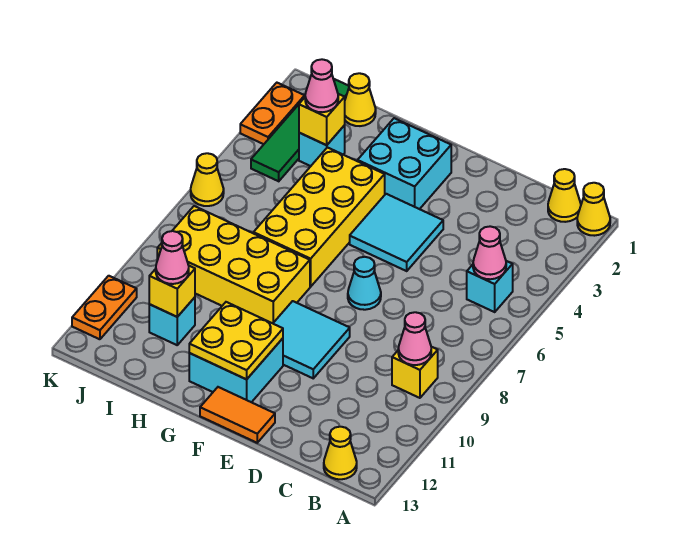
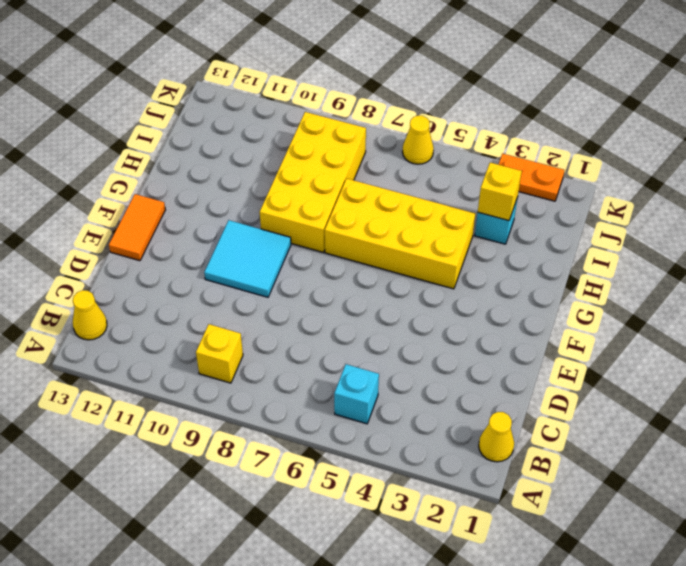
none -> yellow 1x1 cone [577,183,610,236]
none -> cyan 2x2 tile [350,194,443,271]
none -> cyan 1x1 cone [348,257,381,310]

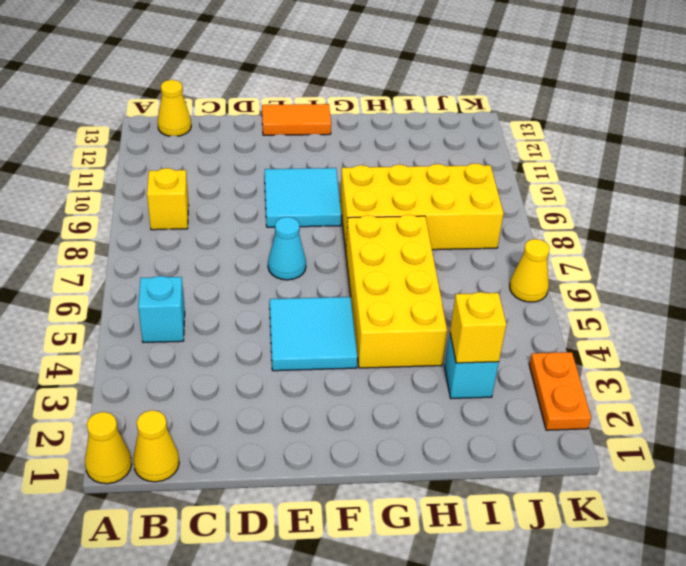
none -> cyan 2x2 brick [358,118,451,209]
none -> cyan 2x2 brick [189,338,283,402]
none -> yellow 1x1 cone [345,73,376,126]

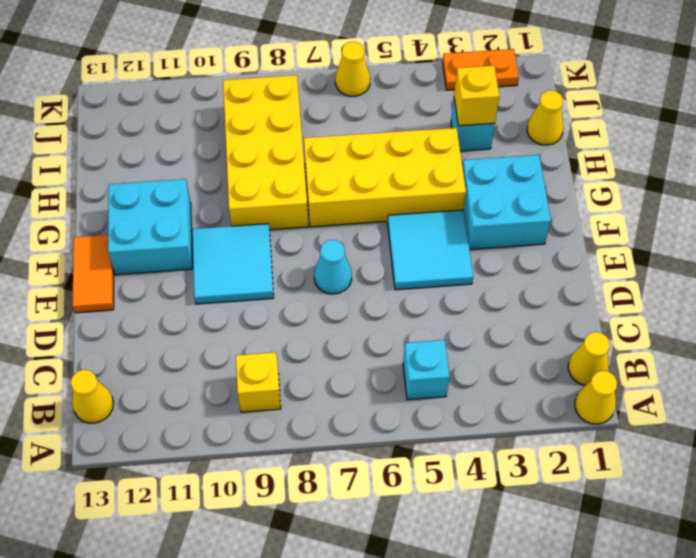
none -> cyan 1x1 brick [149,297,195,345]
none -> green 1x4 tile [251,79,349,181]
none -> orange 1x2 plate [72,276,137,339]

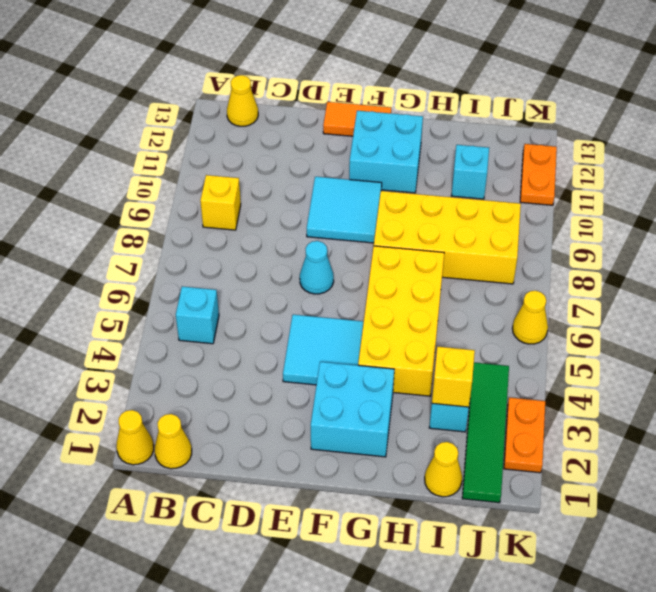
none -> pink 1x1 cone [473,226,506,279]
none -> pink 1x1 cone [398,312,431,365]
none -> yellow 2x2 plate [189,302,283,379]

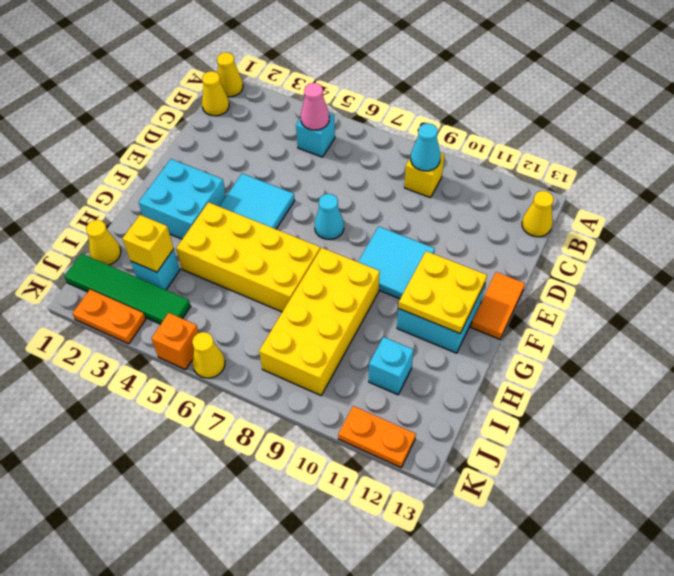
cyan 1x1 cone [411,123,440,171] -> pink 1x1 cone [398,312,431,365]
orange 1x1 brick [151,313,199,370] -> none
none -> yellow 1x1 brick [149,266,195,317]
none -> pink 1x1 cone [305,59,338,112]
none -> pink 1x1 cone [156,231,189,284]

